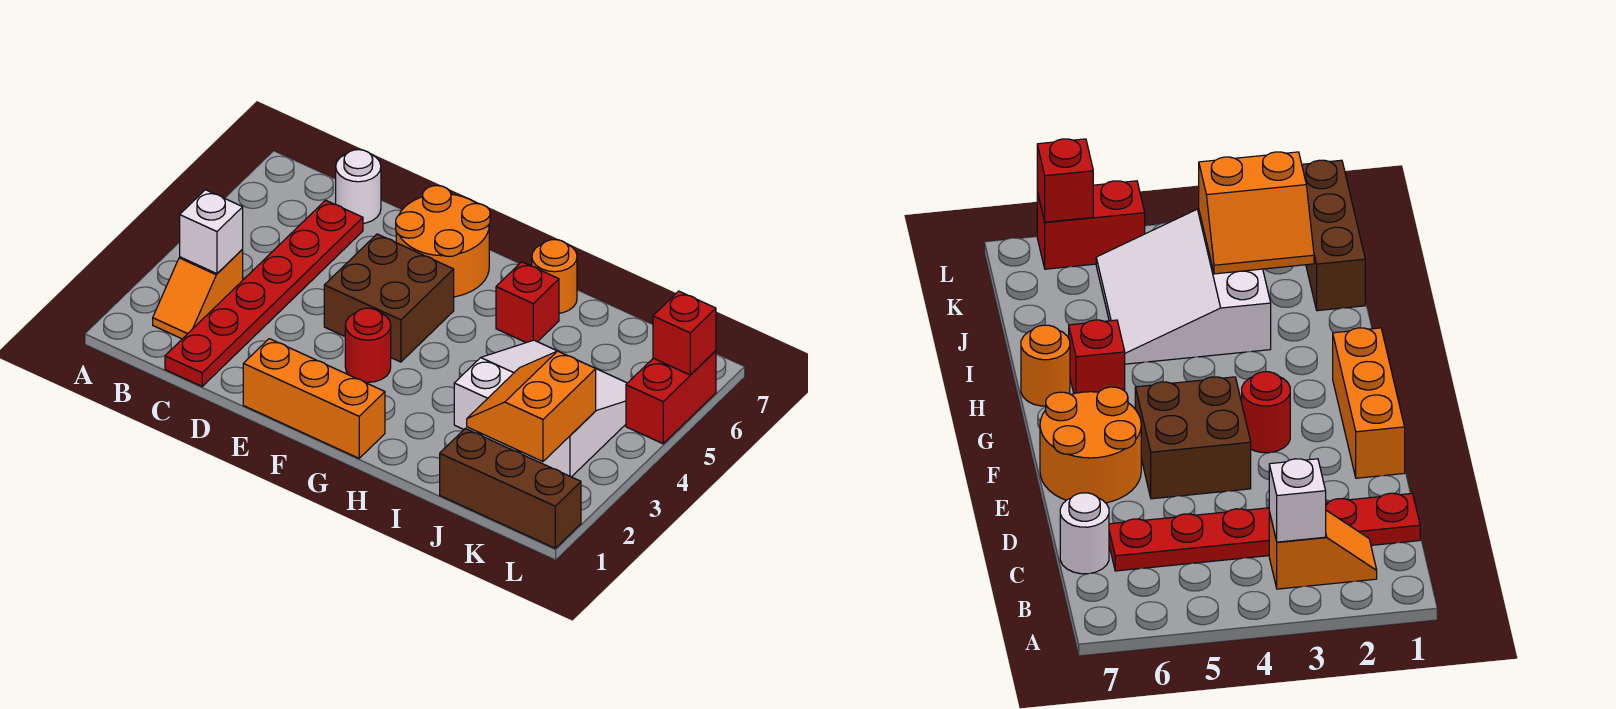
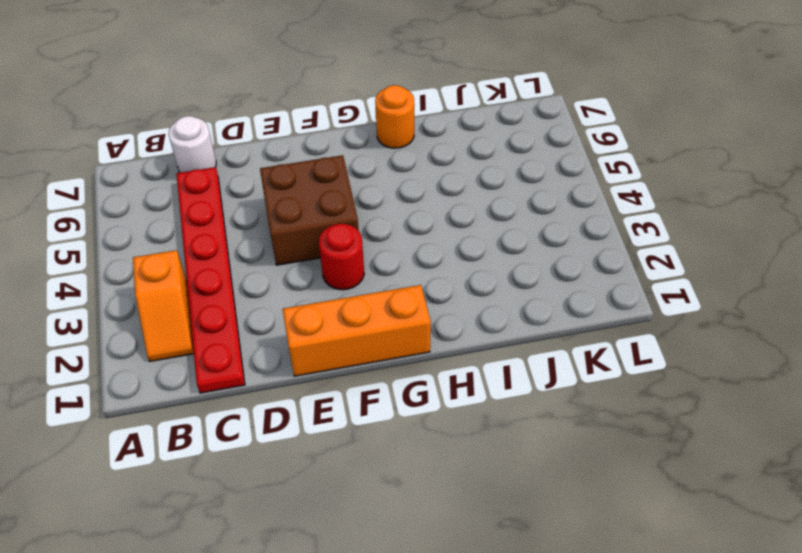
none -> orange 2x2 round brick [396,186,490,297]
none -> red 1x1 brick [496,262,559,343]
none -> white 3x3 slope [454,340,627,477]

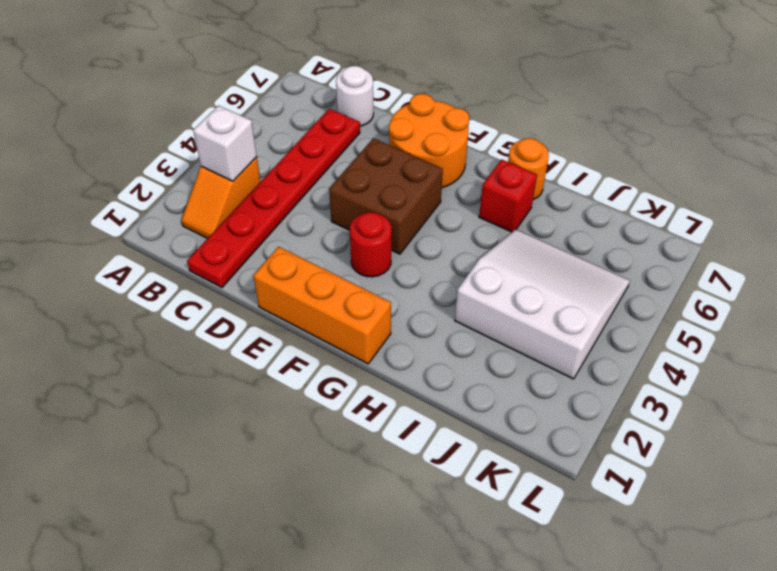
none -> brown 1x3 brick [440,429,581,548]
none -> red 1x2 brick [626,351,716,444]
none -> orange 2x2 slope [467,351,596,462]

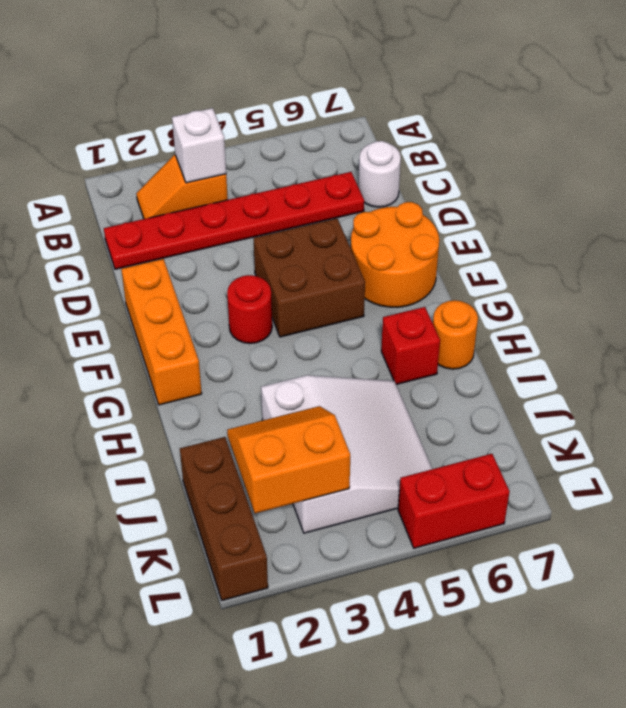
none -> red 1x1 brick [653,291,716,375]

